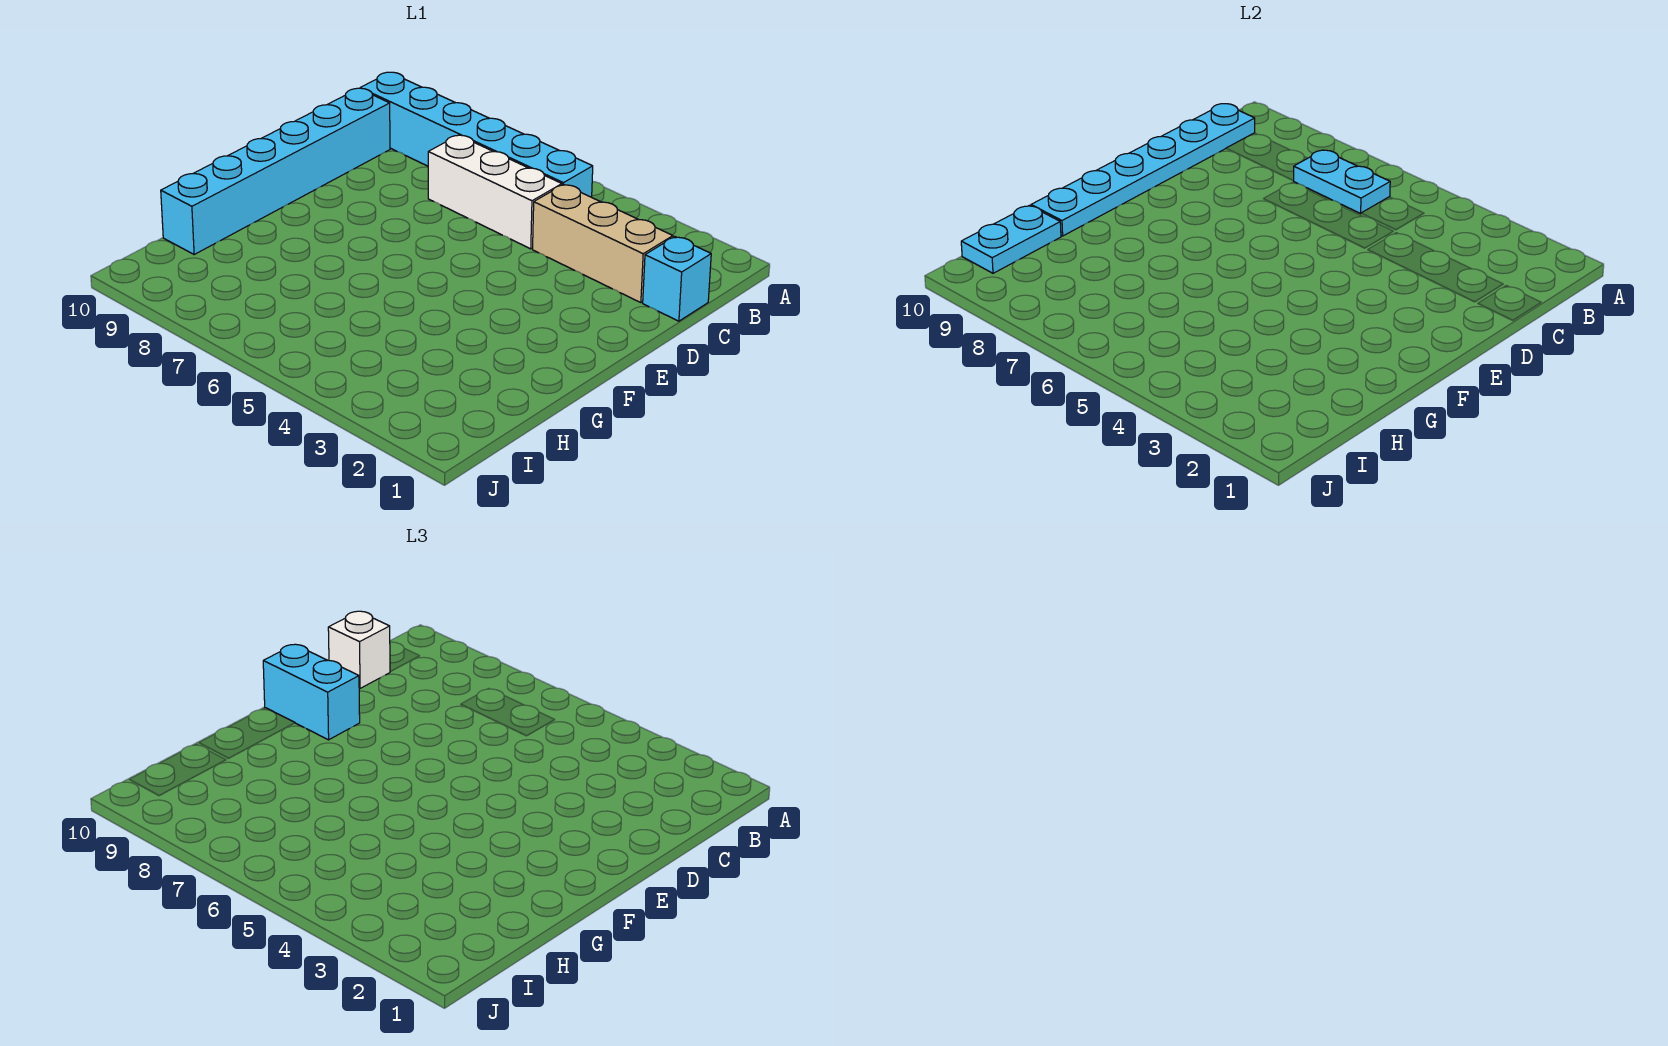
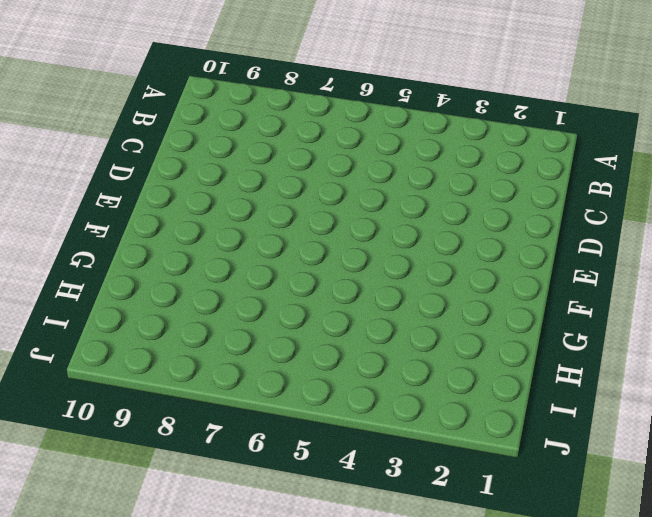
none -> cyan 1x6 brick [361,72,593,197]
none -> cyan 1x1 brick [643,237,711,321]

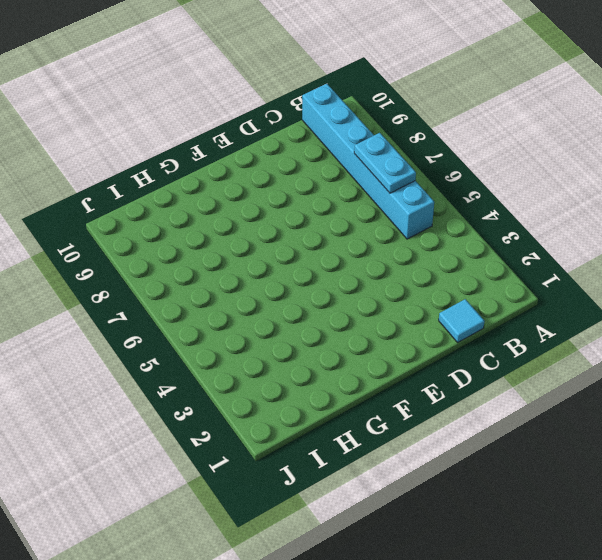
cyan 1x1 tile [439,299,485,342] -> cyan 1x1 brick [643,237,711,321]
none -> tan 1x3 brick [533,184,673,303]
none -> white 1x3 brick [428,135,562,249]

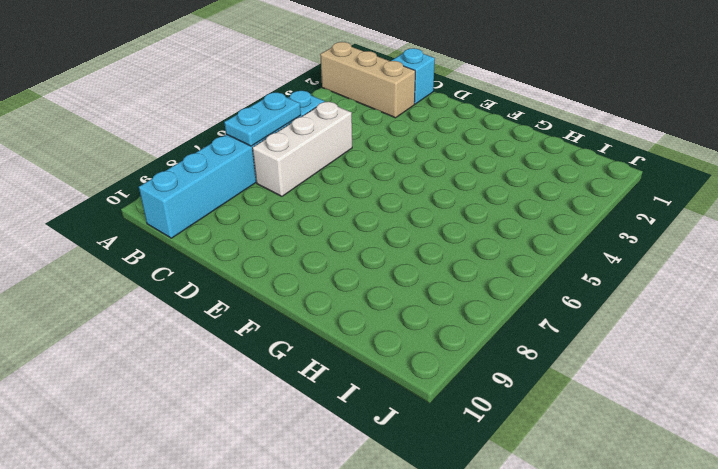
tan 1x3 brick [320,42,415,118] -> tan 1x3 brick turned to [533,184,673,303]
none -> cyan 1x6 brick [161,88,390,254]
none -> cyan 1x6 plate [1031,104,1255,236]

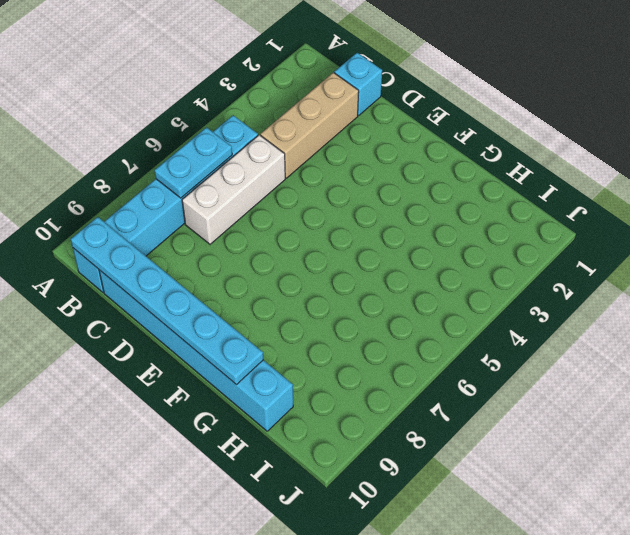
none -> cyan 1x2 plate [961,205,1061,273]
none -> white 1x1 brick [328,611,390,688]

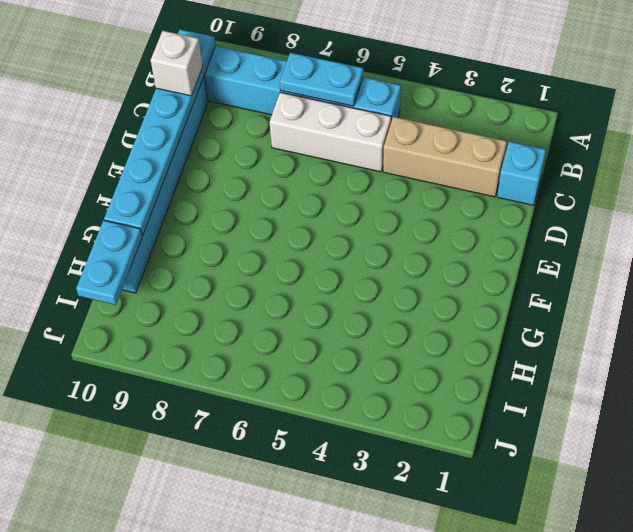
none -> cyan 1x2 brick [263,644,360,740]

